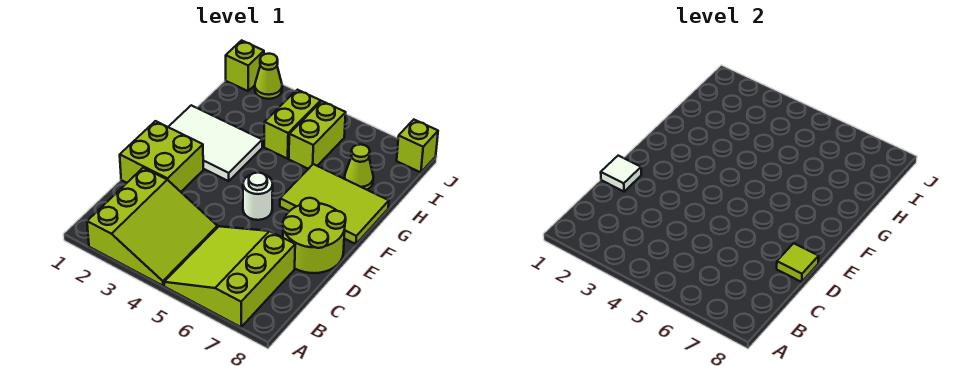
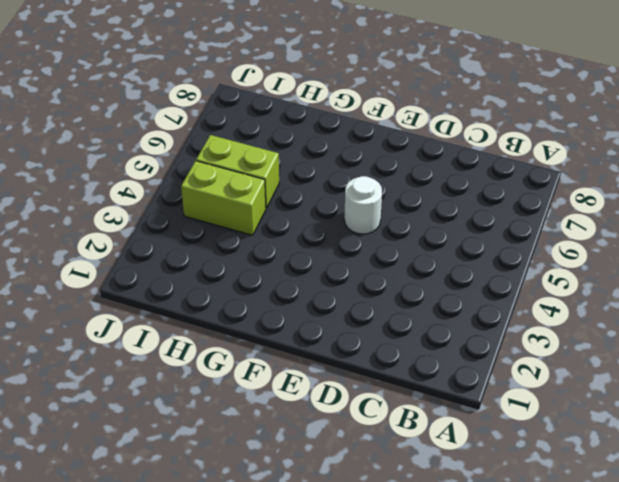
none -> lime 3x3 slope [87,168,217,286]
none -> lime 3x3 slope [164,226,295,327]
none -> lime 2x2 brick [120,121,203,192]

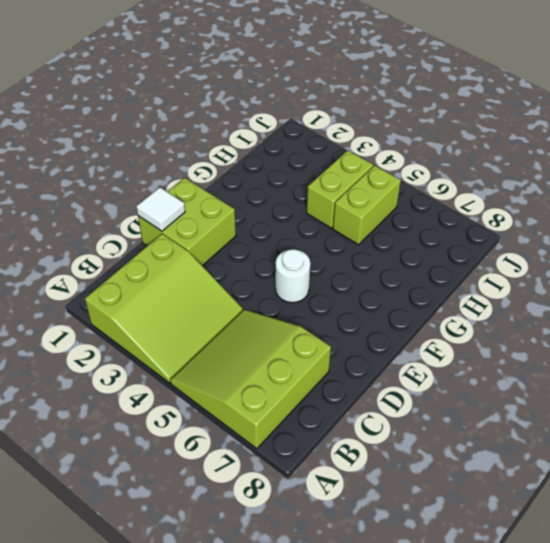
none -> lime 2x2 round brick [283,198,346,273]
none -> white 2x3 tile [169,105,262,181]
none -> lime 2x3 tile [280,164,389,244]

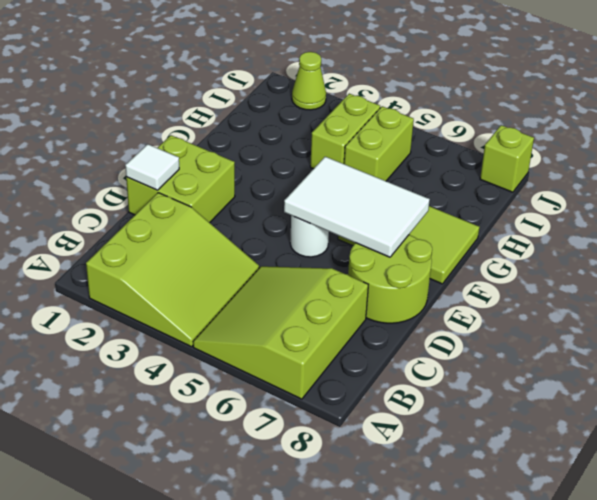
white 2x3 tile [284,157,430,257] -> white 2x3 tile moved to [169,105,262,181]
none -> lime 1x1 cone [345,144,373,190]
none -> lime 1x1 brick [226,40,264,91]
none -> lime 1x1 tile [777,243,819,282]

